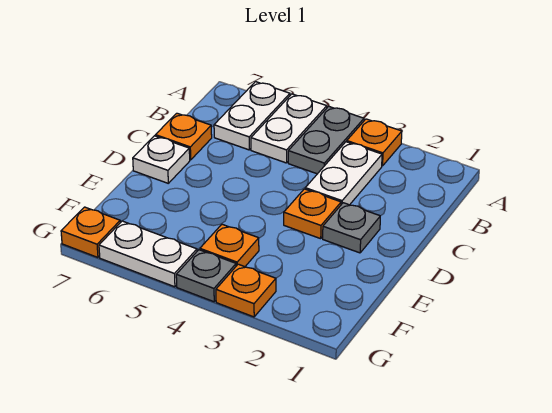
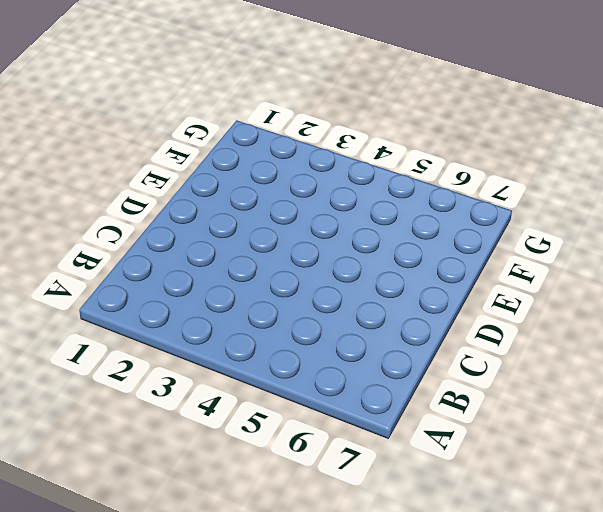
none -> orange 1x1 plate [347,119,402,166]
none -> grey 1x2 plate [288,106,364,174]
none -> white 1x2 plate [251,94,327,163]

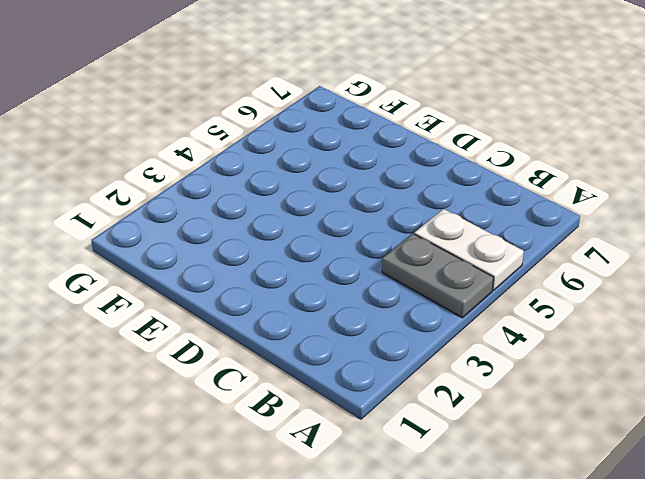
none -> orange 1x1 plate [347,119,402,166]
none -> white 1x2 plate [214,82,290,150]
none -> white 1x2 plate [305,142,382,205]

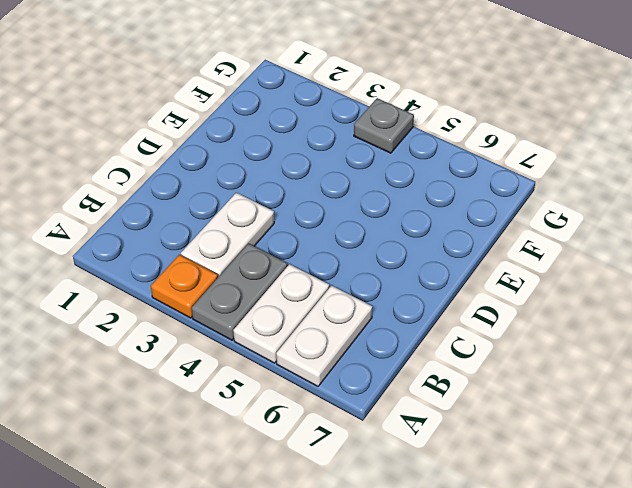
none -> orange 1x1 plate [156,113,212,160]
none -> grey 1x1 plate [323,203,380,253]
none -> orange 1x1 plate [284,189,341,239]

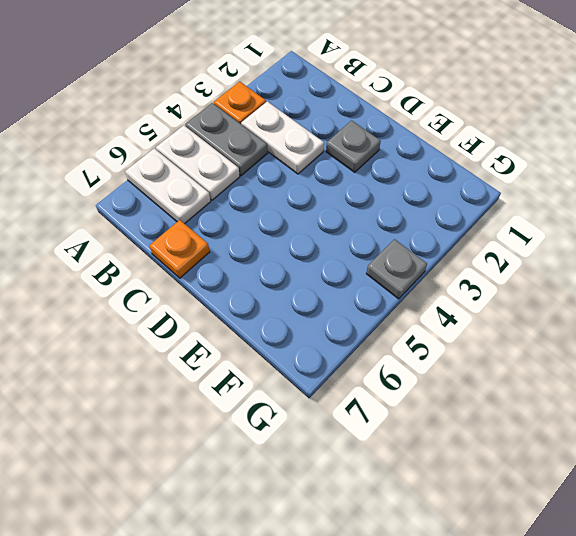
none -> orange 1x1 plate [284,189,341,239]
none -> white 1x1 plate [133,136,190,183]
none -> orange 1x1 plate [200,224,259,267]

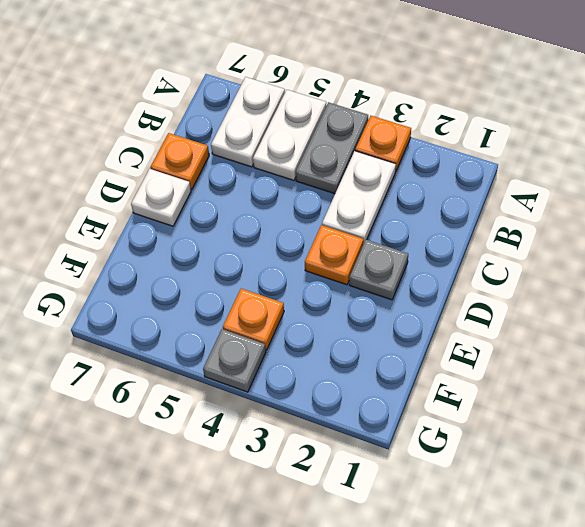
none -> orange 1x1 plate [216,264,276,317]
none -> white 1x2 plate [99,221,197,287]
none -> orange 1x1 plate [61,207,120,257]

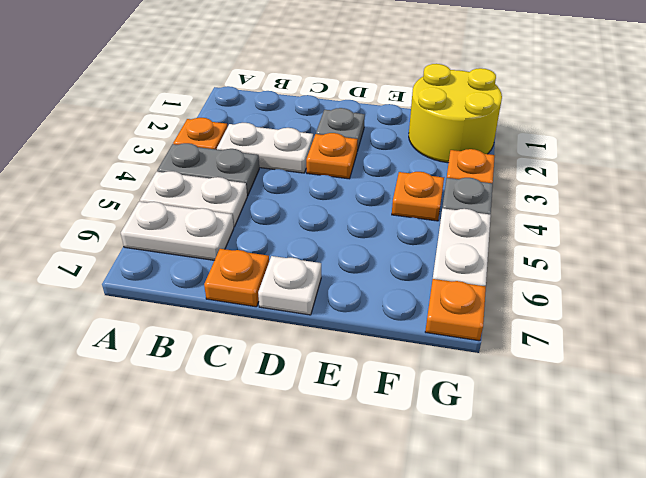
yellow 2x2 round brick [409,64,502,163] -> none

